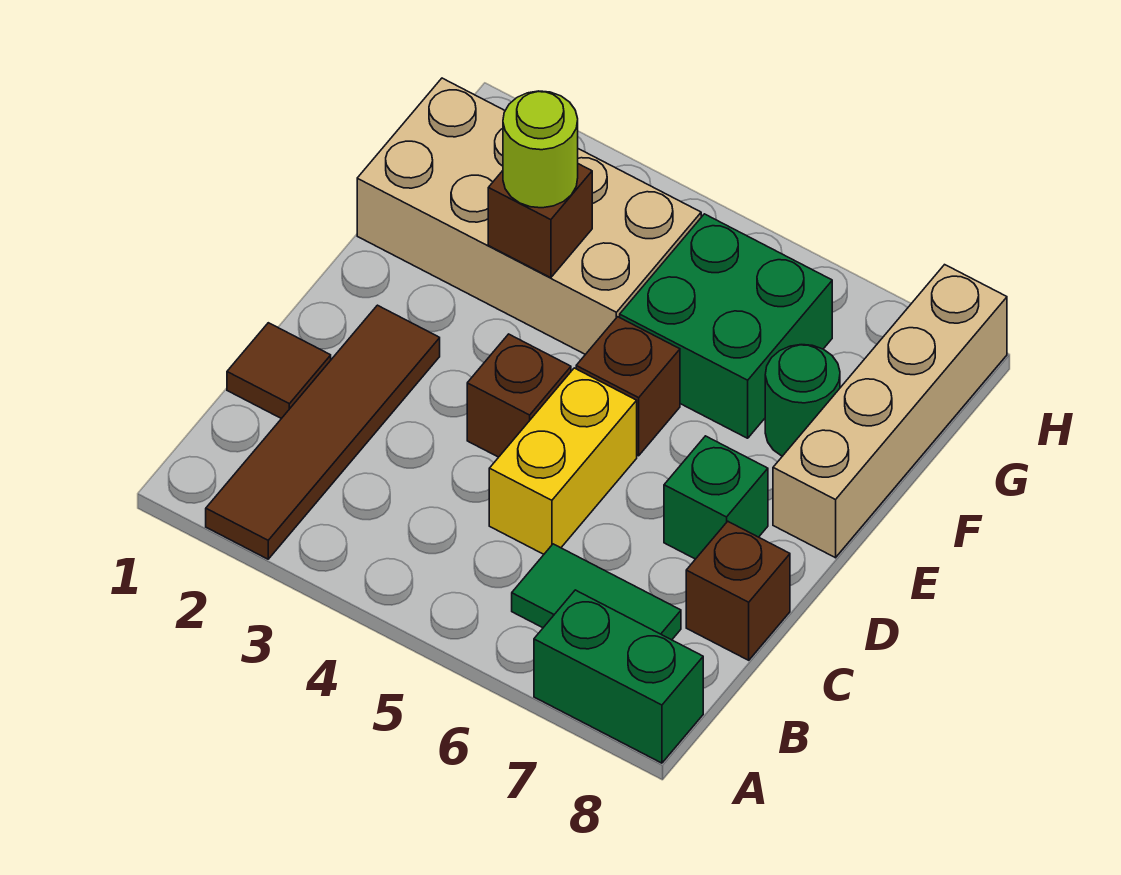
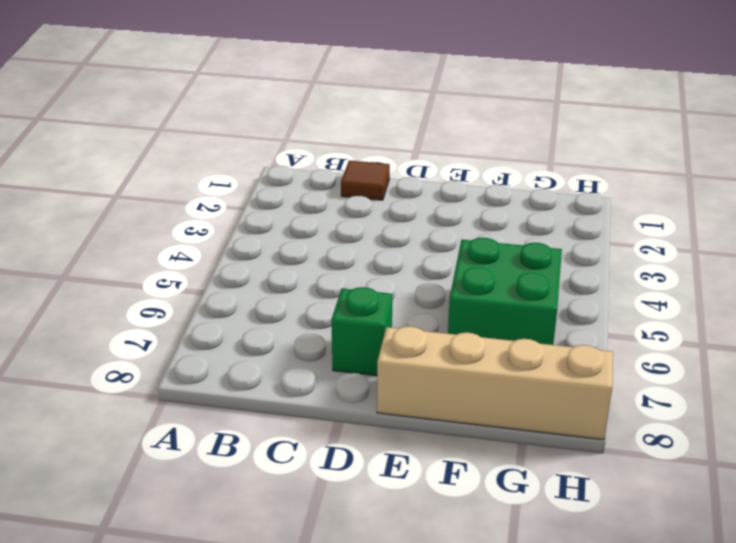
none -> brown 1x4 tile [206,305,440,559]
none -> green 1x2 brick [534,590,703,763]
none -> green 1x2 tile [512,544,681,640]

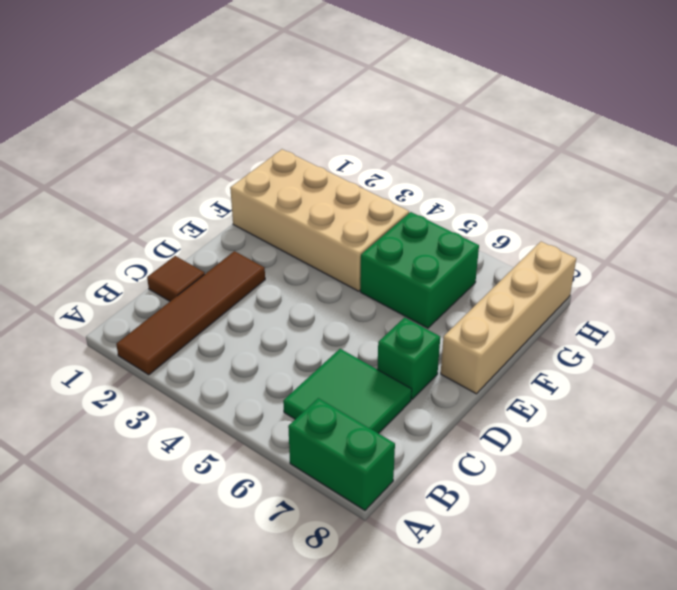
green 2x2 tile [283,349,412,434] -> green 1x2 tile [512,544,681,640]
none -> yellow 1x2 brick [489,368,637,554]
none -> brown 1x1 brick [686,521,790,660]
none -> brown 1x1 brick [467,334,571,457]

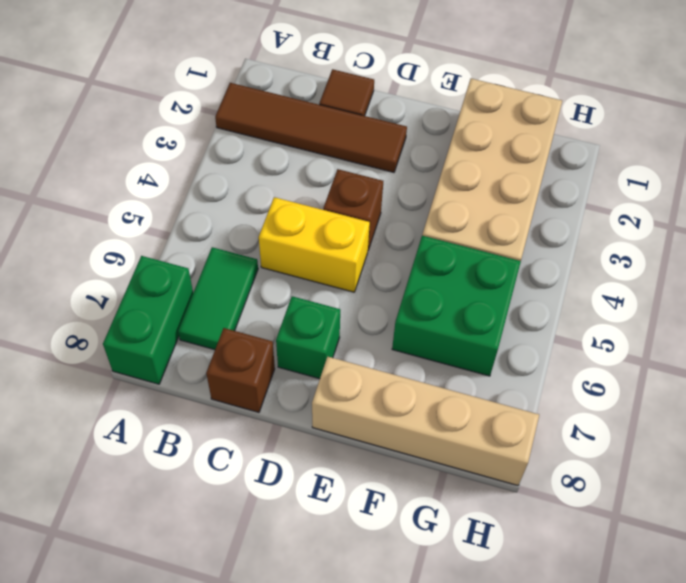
none -> brown 1x1 brick [576,317,680,456]
none -> green 1x1 round brick [765,345,840,456]
none -> brown 1x1 brick [488,164,592,278]

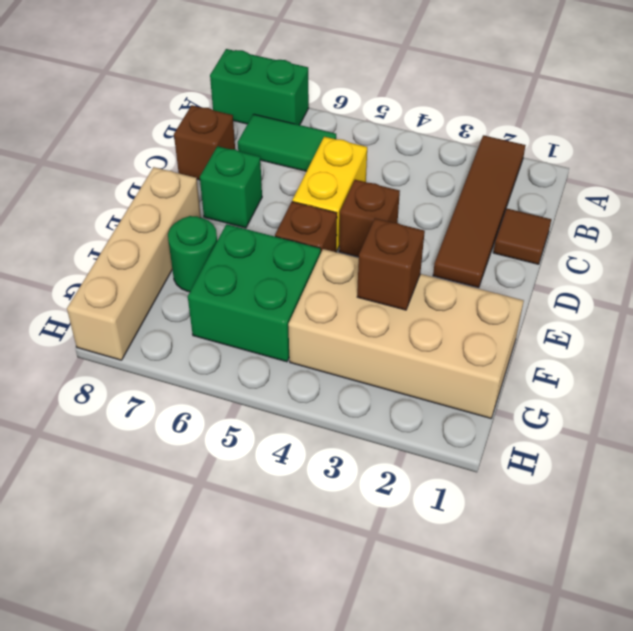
none -> lime 1x1 round brick [503,91,578,208]

